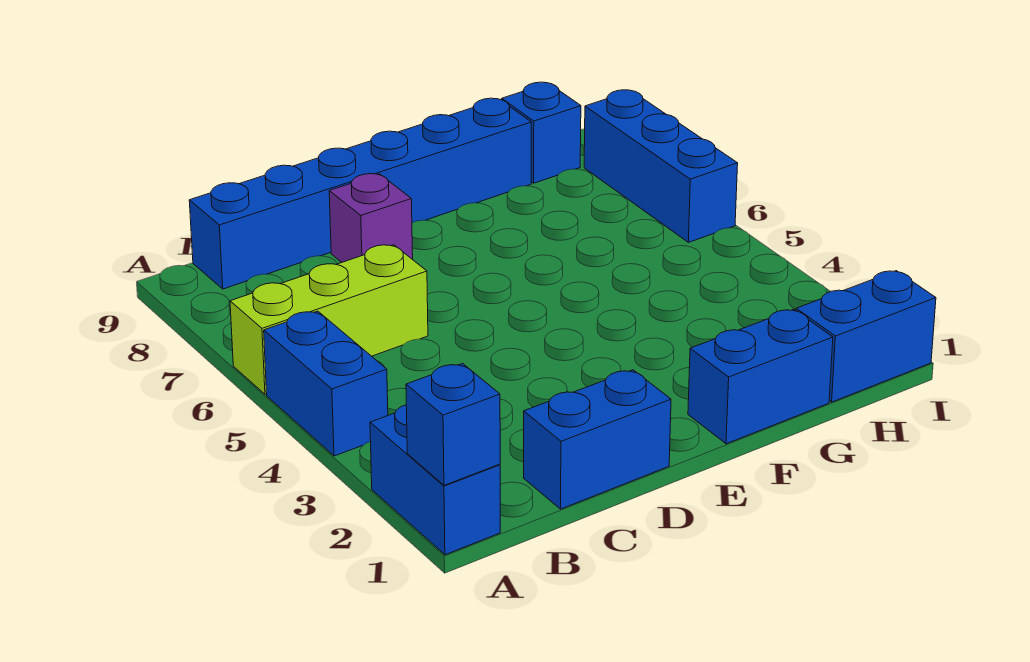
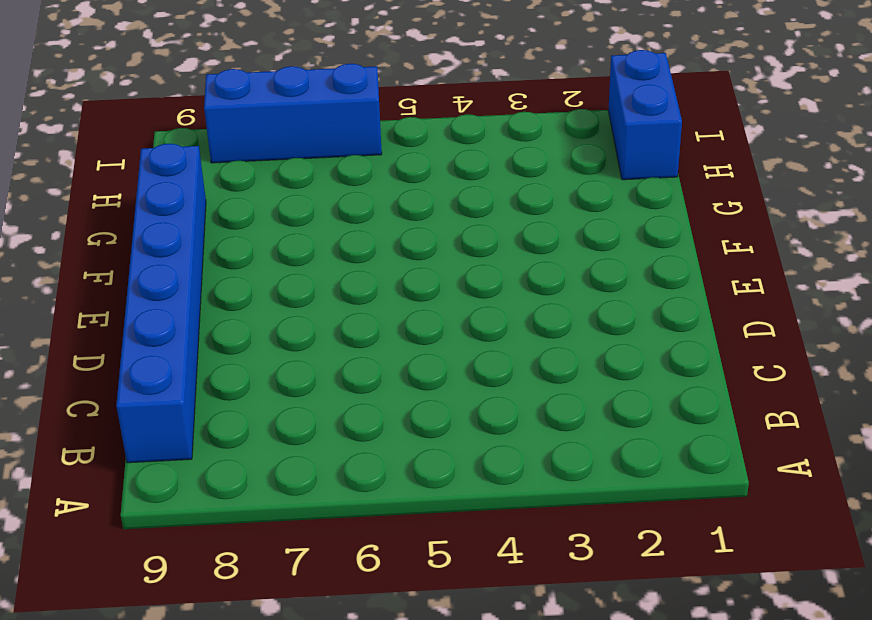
none -> blue 1x2 brick [370,405,500,555]
none -> blue 1x2 brick [264,311,388,456]

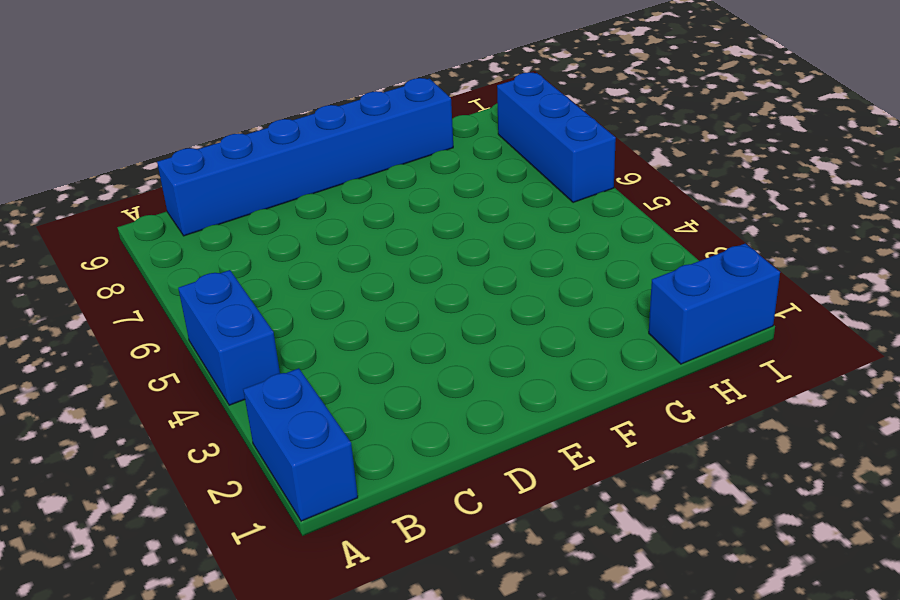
none -> lime 1x3 brick [230,245,428,394]
none -> blue 1x2 brick [524,370,671,509]

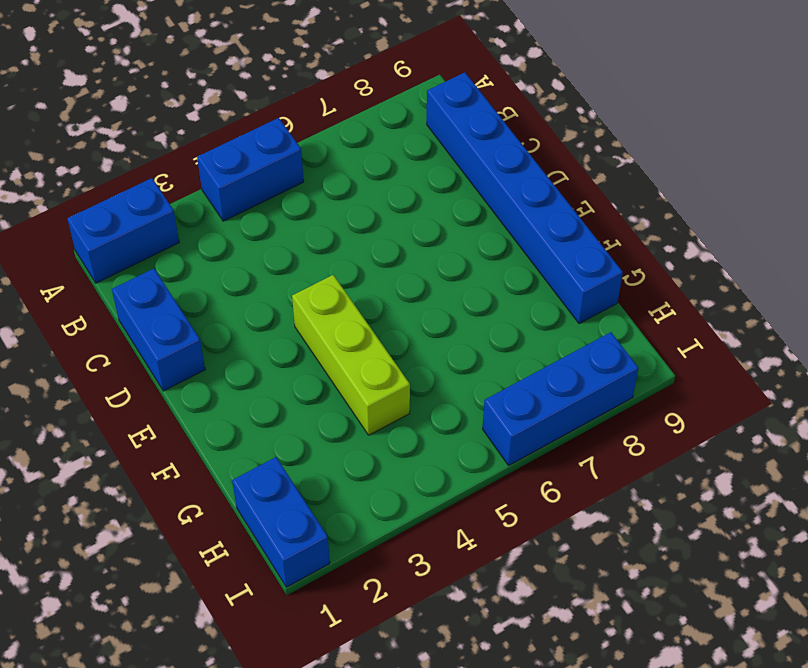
lime 1x3 brick [292,275,410,435] -> lime 1x3 brick moved to [230,245,428,394]
none -> purple 1x1 brick [329,174,413,262]
none -> blue 1x2 brick [688,309,833,444]

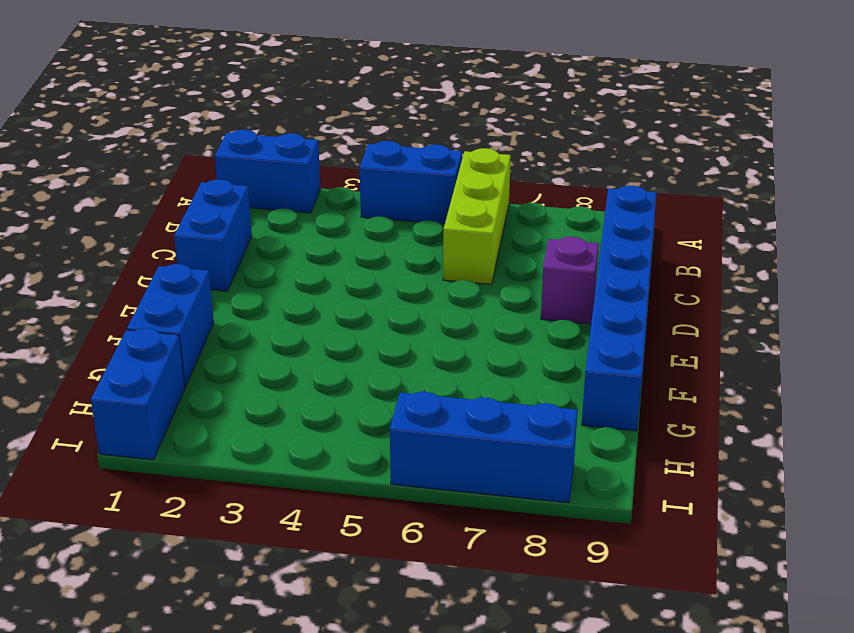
none -> blue 1x1 brick [502,82,581,183]
none -> blue 1x1 brick [406,364,500,485]

